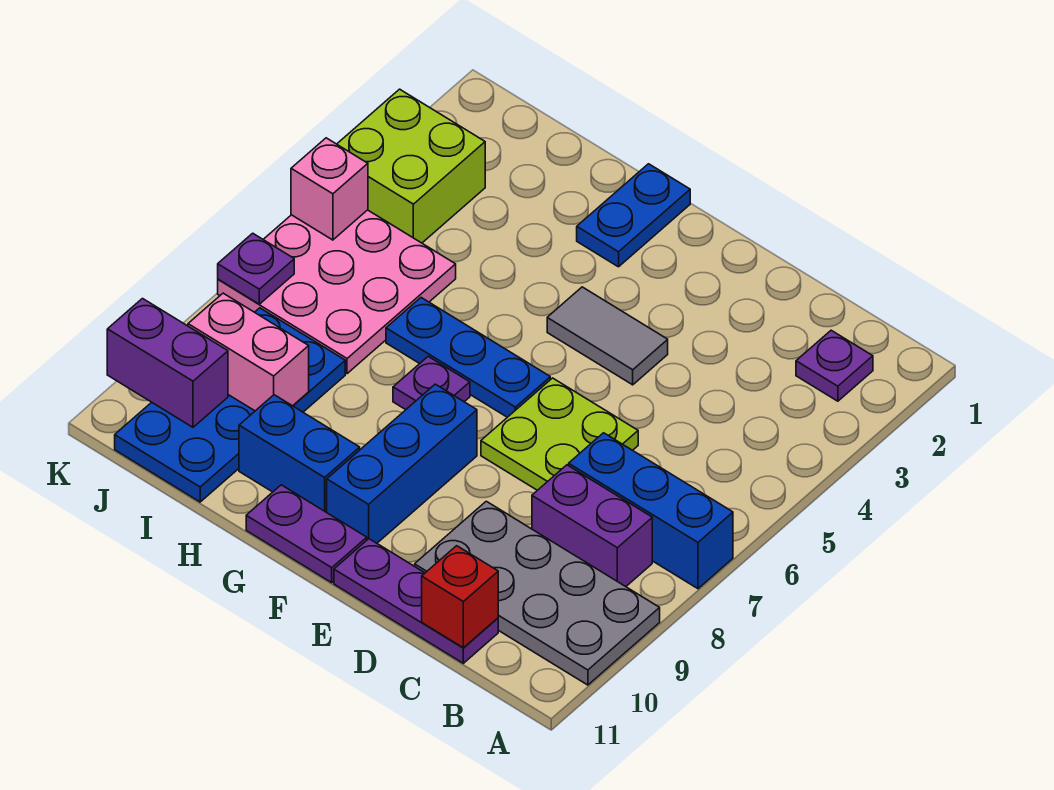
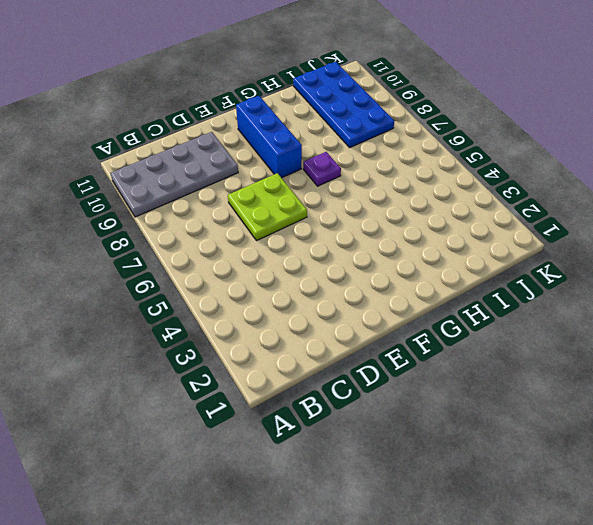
none -> blue 1x3 brick [569,433,733,589]
none -> purple 1x1 plate [796,330,873,401]
none -> purple 1x2 brick [532,465,652,587]

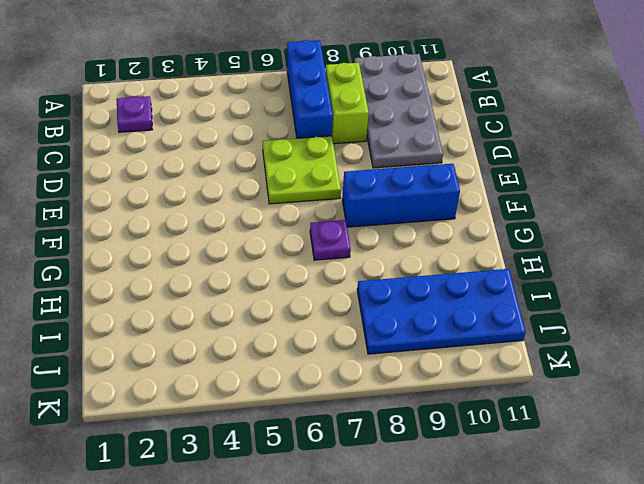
lime 1x2 brick [326,63,369,144] -> purple 1x2 brick [532,465,652,587]
none -> purple 1x3 plate [334,539,498,663]
none -> grey 1x2 tile [547,287,668,385]
none -> blue 1x3 plate [386,298,550,417]

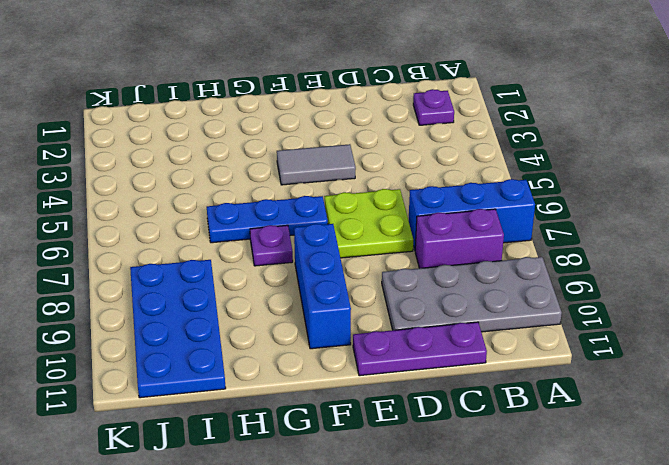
none -> purple 1x2 plate [246,485,367,583]
none -> blue 1x2 plate [577,164,690,267]
none -> blue 1x2 brick [239,395,360,512]

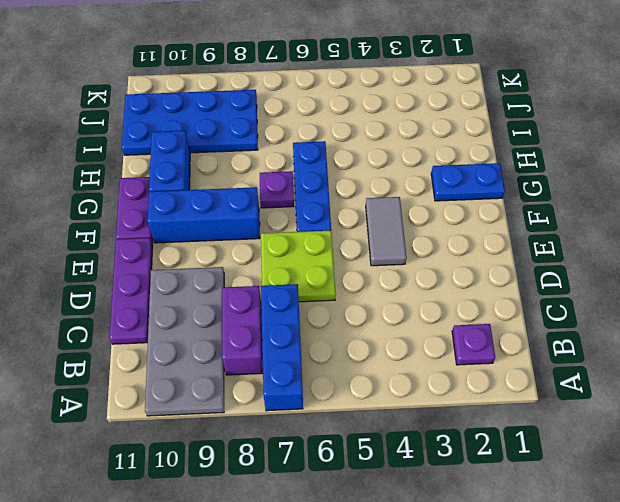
none -> pink 3x3 plate [218,210,456,374]
none -> lime 2x2 brick [337,89,485,243]
none -> red 1x1 brick [422,546,498,648]

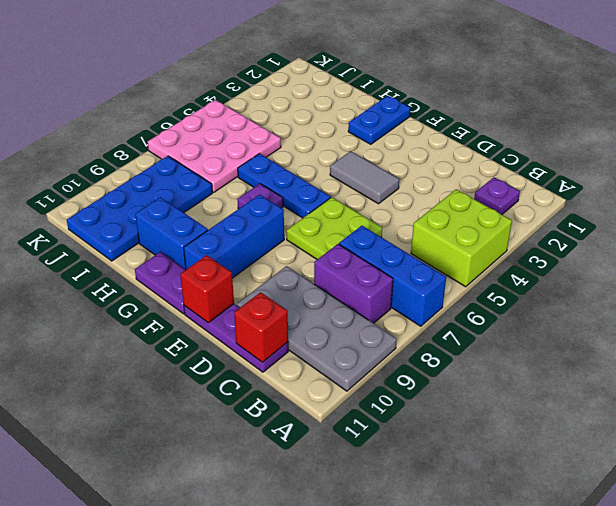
lime 2x2 brick [411,189,512,287] -> lime 2x2 brick moved to [337,89,485,243]
red 1x1 brick [180,255,234,323] -> none
none -> pink 1x2 brick [188,293,309,411]
none -> purple 1x2 brick [107,299,228,427]
none -> pink 1x1 brick [291,138,368,240]

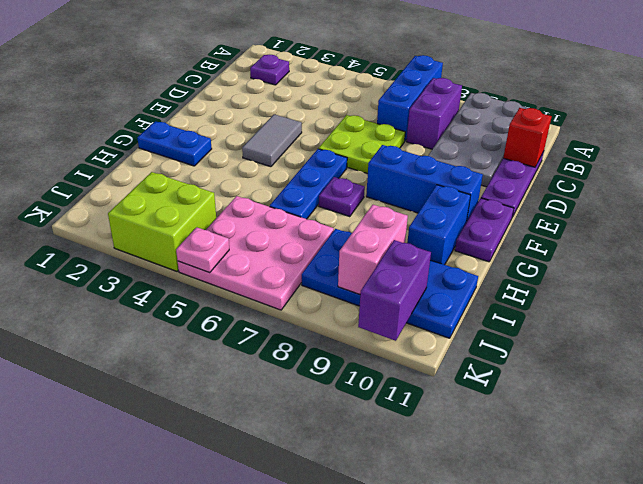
pink 1x1 plate [176,227,229,273] -> pink 1x1 brick [291,138,368,240]
none -> purple 1x1 plate [218,233,294,304]

